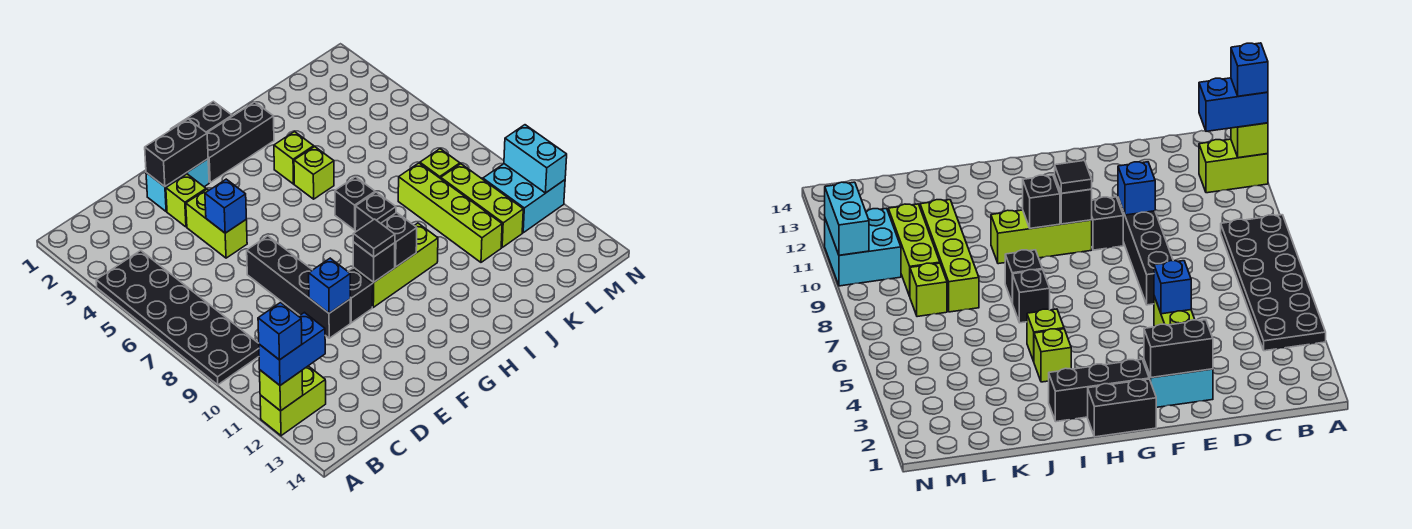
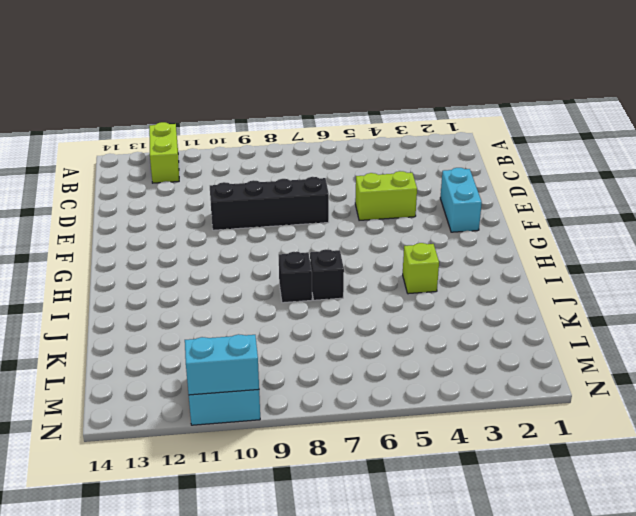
none -> black 2x6 plate [96,250,259,385]
none -> lime 1x1 brick [166,174,206,227]
none -> black 1x1 brick [348,268,373,323]

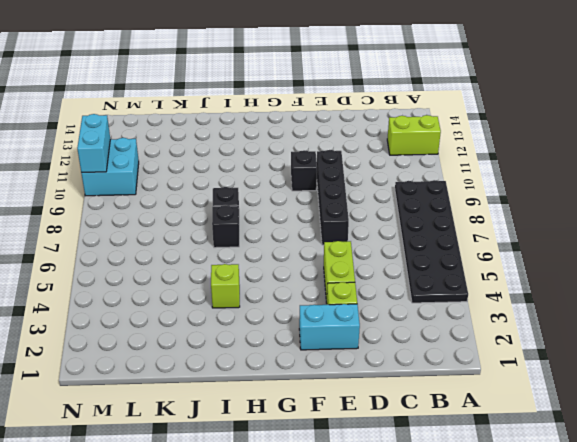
none -> black 1x2 brick [171,101,232,133]
none -> black 1x3 brick [207,102,274,182]
none -> lime 1x3 brick [353,223,438,307]

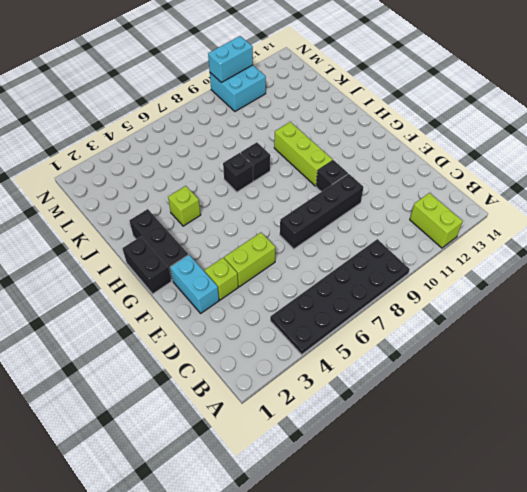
none -> lime 1x1 brick [294,147,334,199]
none -> lime 1x4 brick [398,163,502,262]
none -> lime 1x1 brick [420,149,460,179]

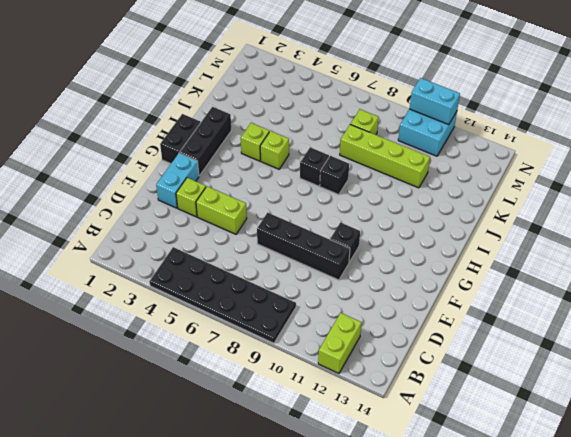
none -> lime 1x3 brick [353,223,438,307]
none -> lime 1x3 brick [441,164,523,247]
none -> lime 1x1 brick [260,370,303,411]

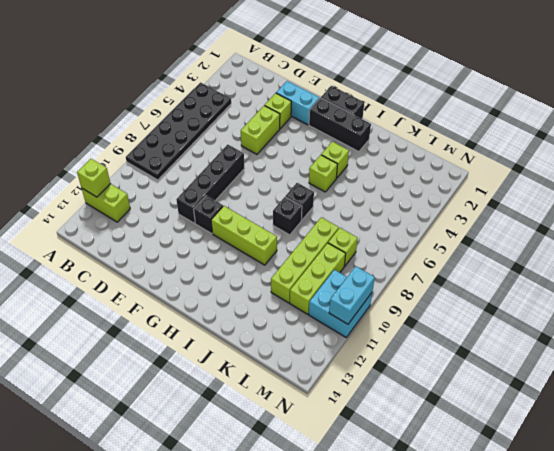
none -> black 1x2 brick [145,119,208,186]
none -> blue 1x1 brick [205,179,246,233]
none -> blue 1x1 brick [309,258,350,313]

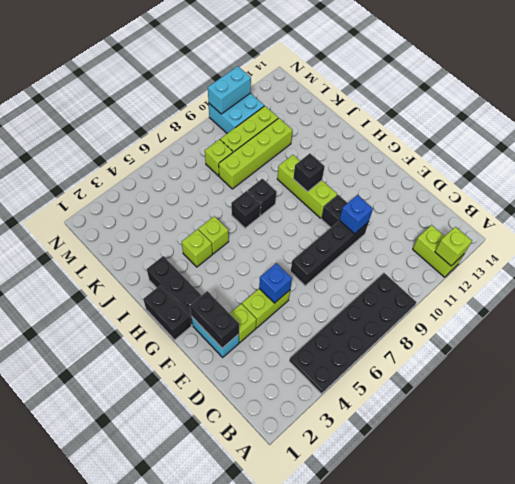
none -> black 1x1 brick [353,242,395,282]
none -> blue 1x2 brick [259,312,325,385]
none -> black 1x1 tile [353,219,395,257]

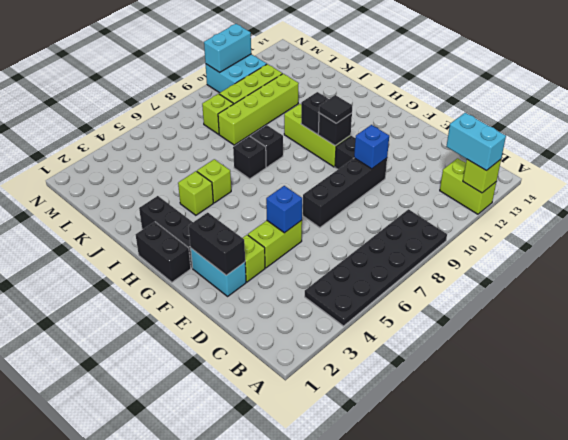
cyan 1x2 brick [446,113,506,171] -> blue 1x2 brick [259,312,325,385]
none -> blue 1x1 brick [258,303,302,360]

